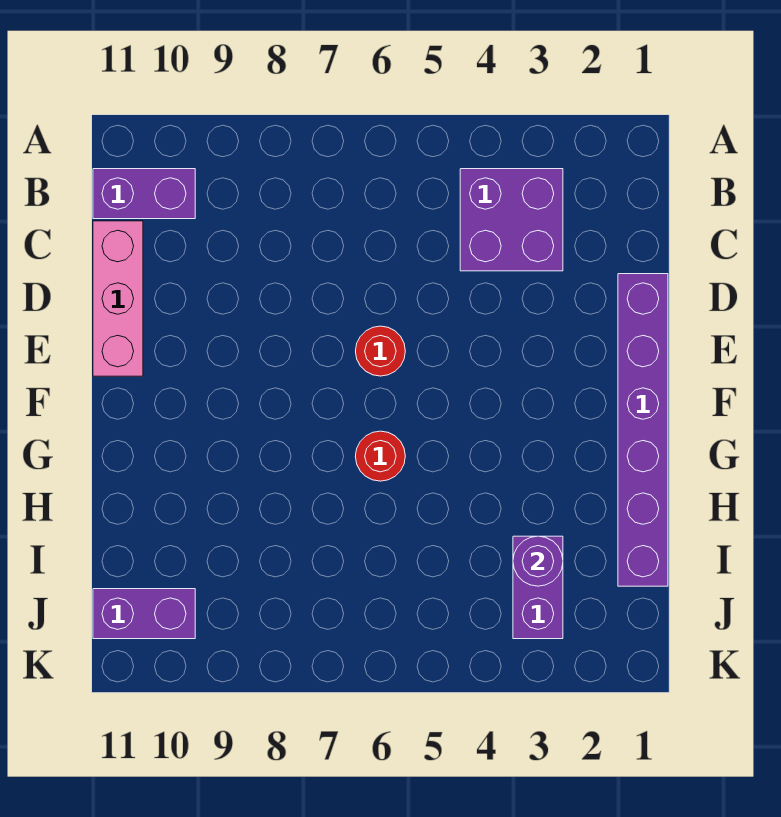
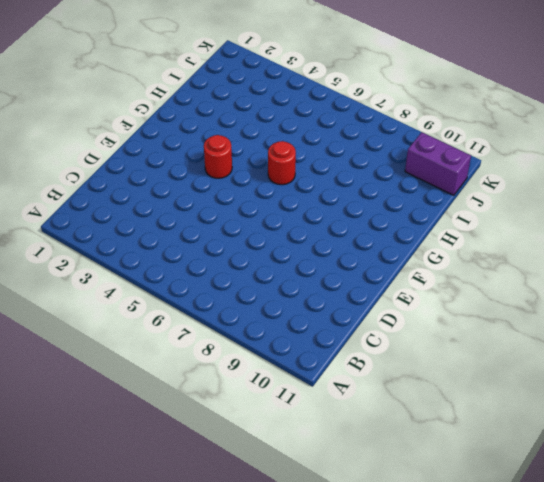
red 1x1 round brick [204,135,232,178] -> red 1x1 round brick moved to [356,326,405,376]
none -> purple 2x2 brick [460,169,563,271]
none -> purple 1x2 brick [93,169,195,219]

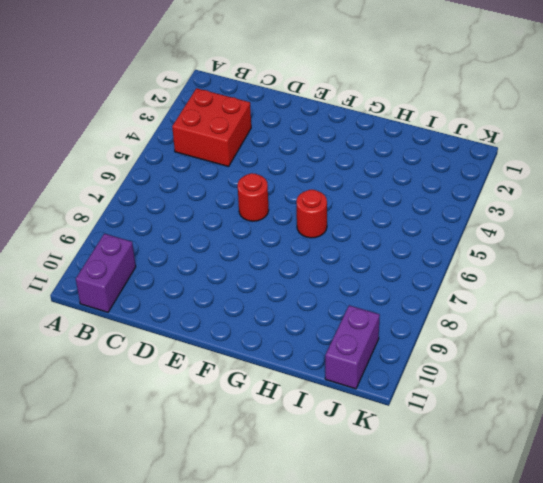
red 2x2 brick [172,88,251,167] -> purple 2x2 brick [460,169,563,271]
none -> pink 1x3 brick [93,221,143,376]
none -> purple 1x6 brick [618,274,668,586]

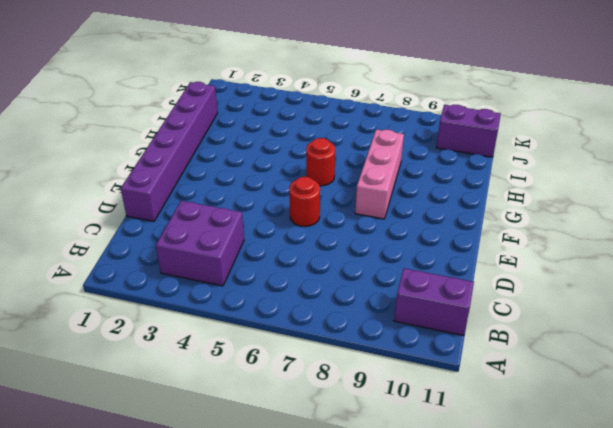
pink 1x3 brick [355,130,404,219] -> pink 1x3 brick moved to [93,221,143,376]
none -> purple 1x2 brick [513,536,563,639]
none -> purple 1x1 round brick [513,536,563,586]

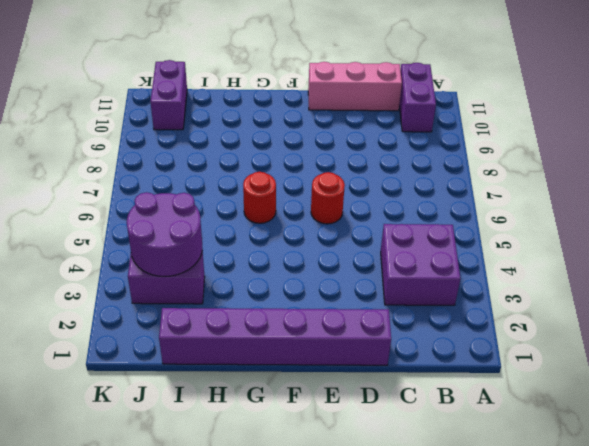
purple 2x2 round brick [127,192,202,277] -> purple 1x1 round brick [513,536,563,586]

